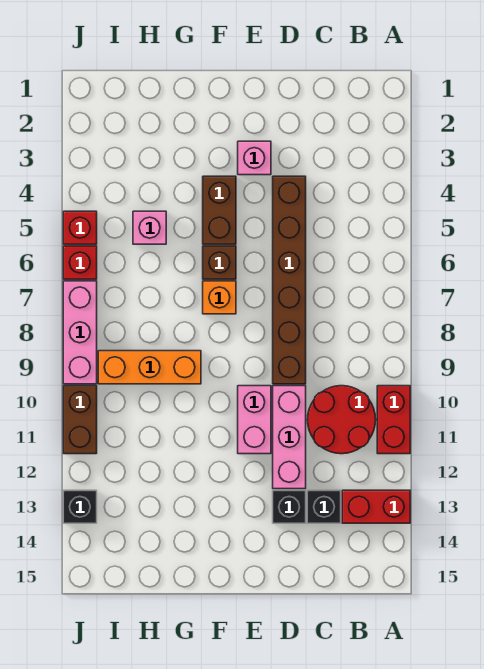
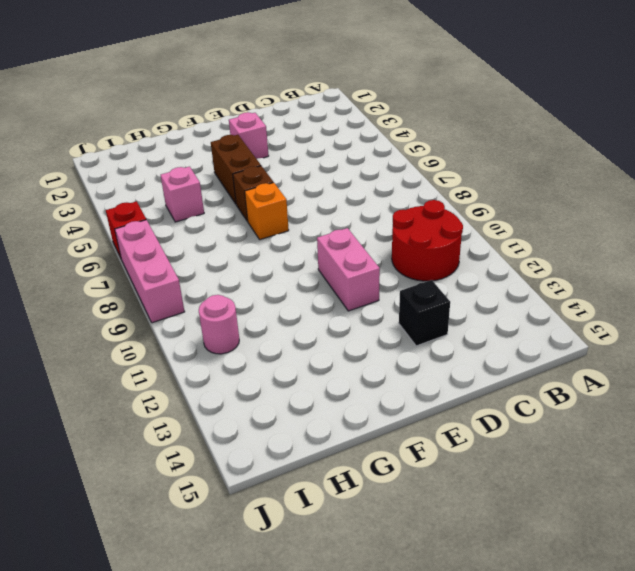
pink 1x1 round brick [199,295,239,354] -> none
none -> red 1x2 brick [377,386,410,454]
none -> red 1x2 brick [342,490,410,523]
none -> black 1x1 brick [307,490,341,523]

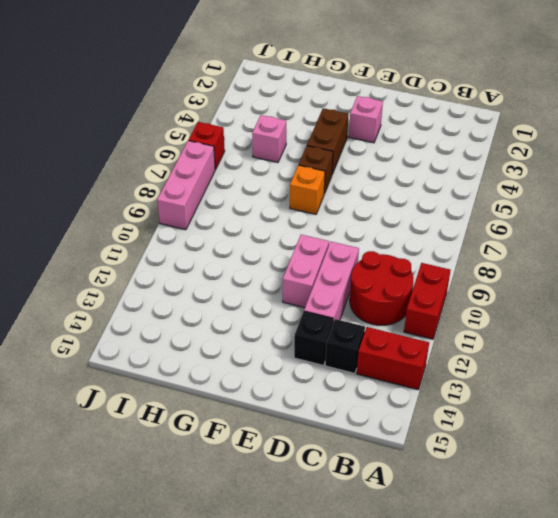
none -> brown 1x6 brick [273,176,306,384]
none -> orange 1x3 brick [98,351,201,384]
none -> red 1x1 brick [63,211,97,244]

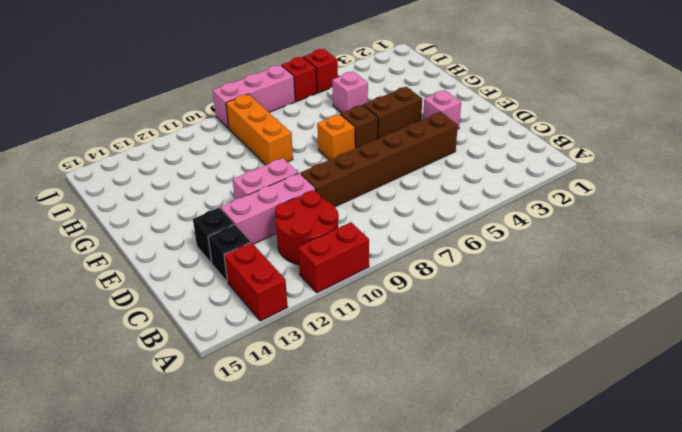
none -> brown 1x2 brick [63,386,97,454]
none -> black 1x1 brick [63,490,97,523]

